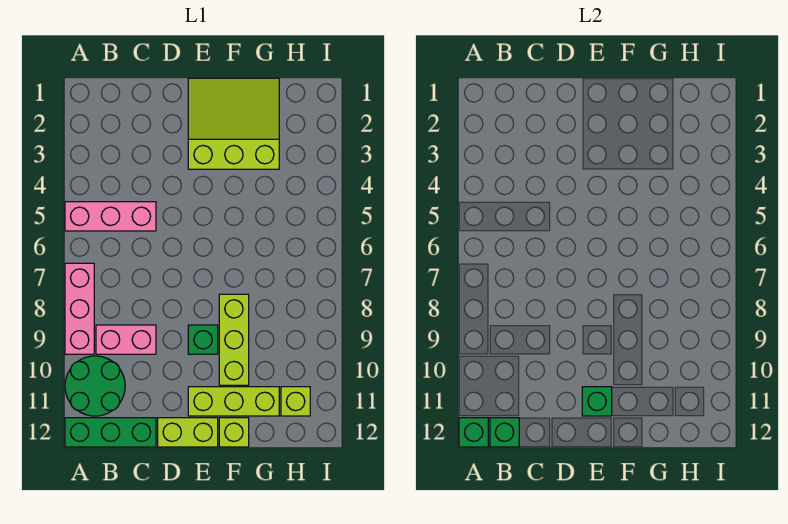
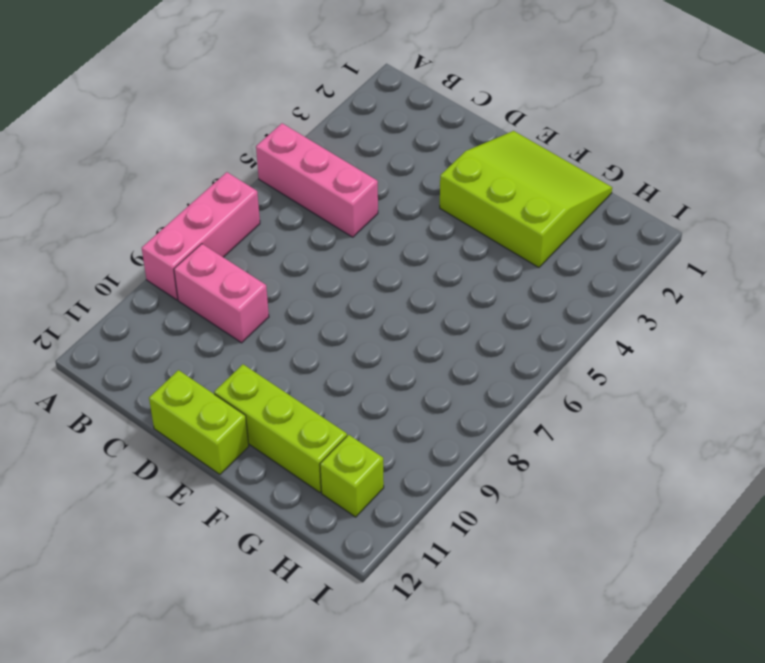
none -> green 2x2 round brick [65,356,125,416]
none -> green 1x3 brick [65,418,156,447]
none -> green 1x1 brick [188,325,218,354]

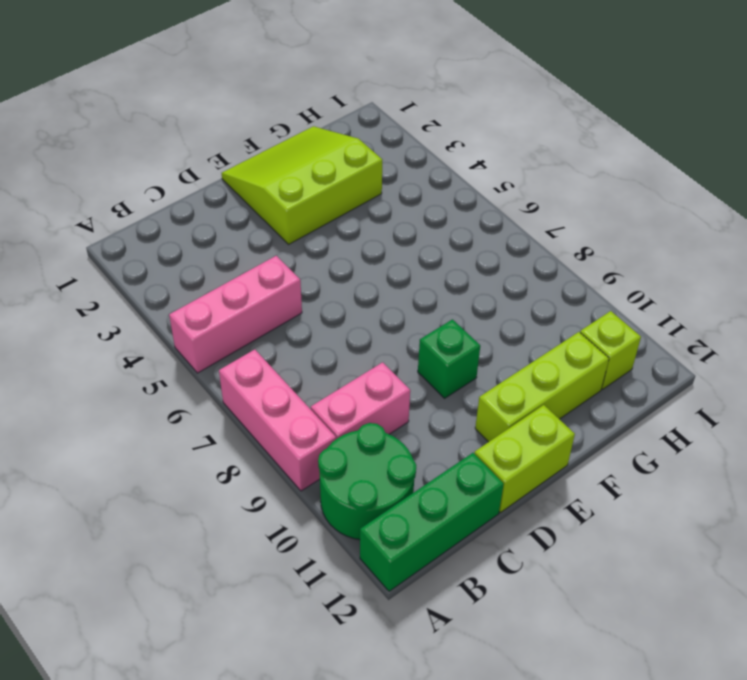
none -> lime 1x3 brick [219,294,249,385]
none -> lime 1x1 brick [219,418,249,447]
none -> green 1x1 brick [459,418,488,447]

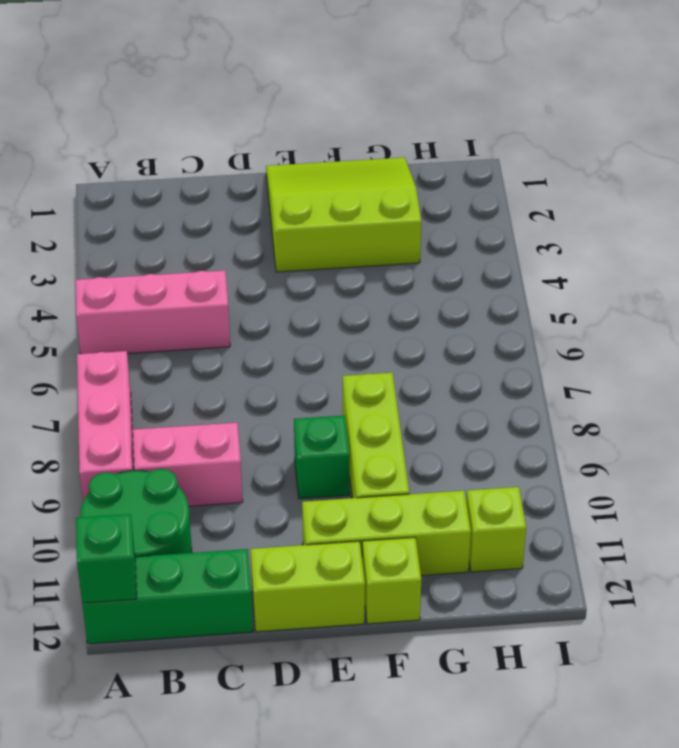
none -> green 1x1 brick [490,418,519,447]
none -> green 1x1 brick [582,387,612,416]

